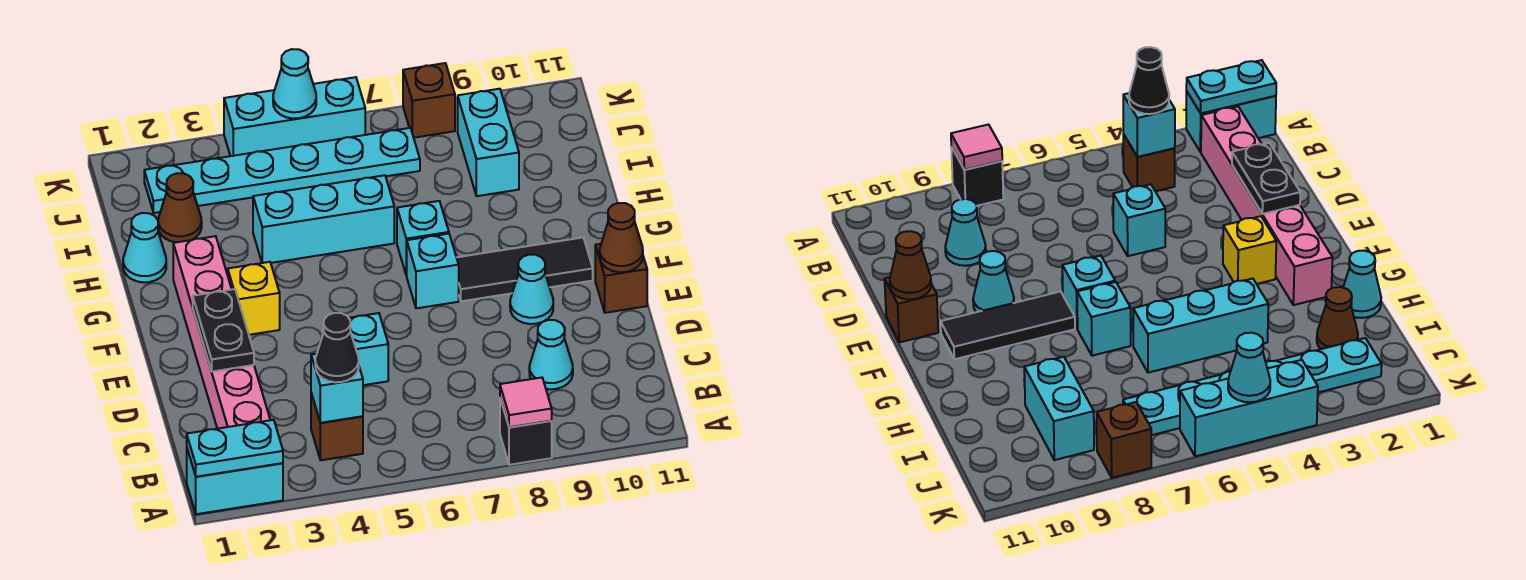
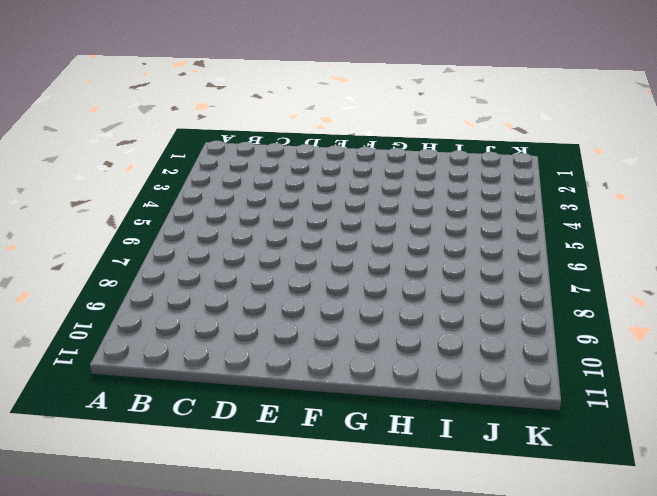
none -> cyan 1x2 brick [187,449,283,514]
none -> black 1x1 brick [500,399,552,465]
none -> pink 1x6 brick [173,236,270,429]

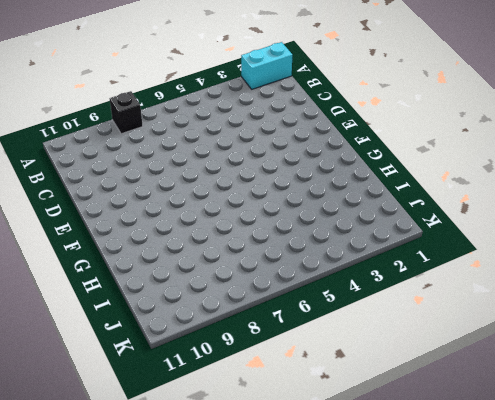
none -> pink 1x6 brick [173,236,270,429]
none -> brown 1x1 brick [311,393,363,460]
none -> cyan 1x1 cone [529,320,573,389]

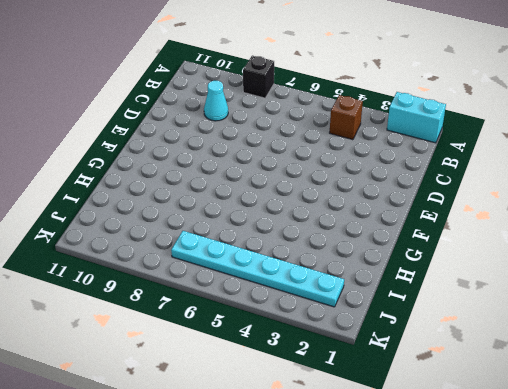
none -> pink 1x6 brick [173,236,270,429]
none -> cyan 1x1 brick [349,313,388,385]
none -> cyan 1x1 cone [510,255,553,324]

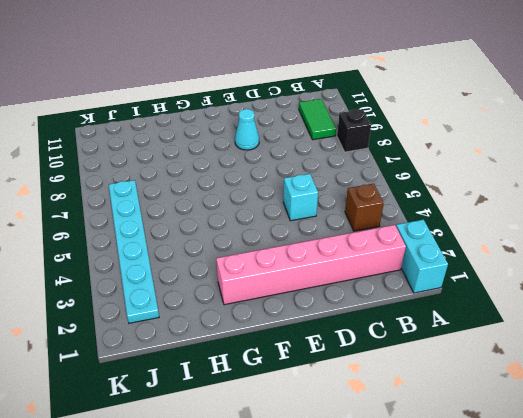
green 1x2 tile [299,99,336,140] -> none
none -> cyan 1x1 cone [529,320,573,389]
none -> brown 1x1 brick [595,244,647,313]
none -> yellow 1x1 brick [228,262,280,335]

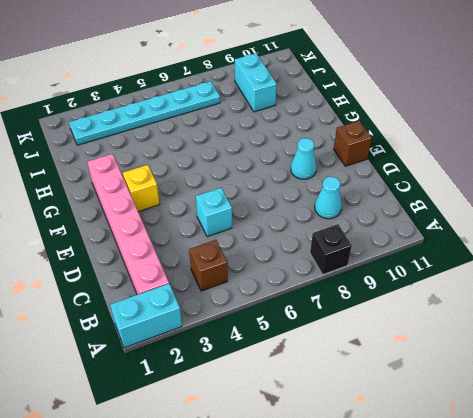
none -> cyan 1x1 brick [406,234,459,308]
none -> black 1x3 tile [457,238,593,301]
none -> cyan 1x1 brick [397,201,449,275]

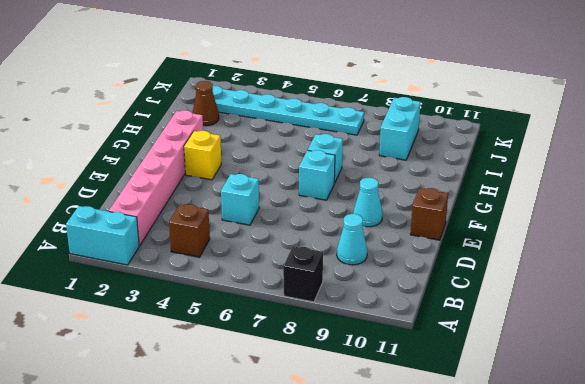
none -> black 1x3 tile [457,238,593,301]
none -> cyan 1x1 cone [123,213,166,282]
none -> cyan 1x3 brick [253,175,394,263]

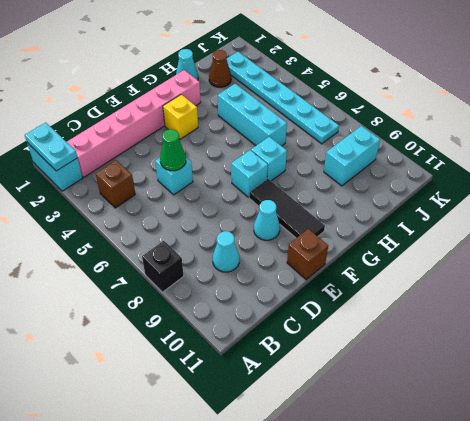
green 1x1 cone [160,129,186,171] -> none
none -> cyan 1x3 brick [224,77,365,156]
none -> brown 1x1 brick [403,63,455,138]
none -> pink 1x1 tile [500,378,552,427]

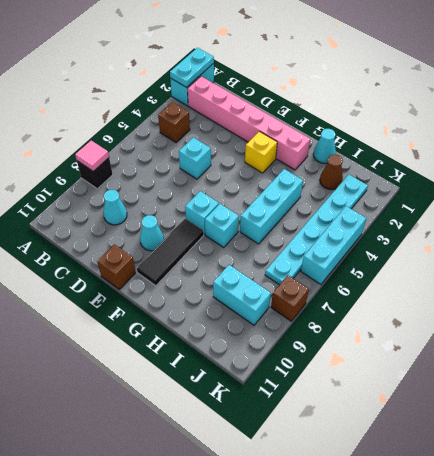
none -> cyan 1x1 brick [311,354,363,423]
none -> black 1x2 plate [193,289,254,372]
none -> brown 1x1 cone [600,203,643,272]

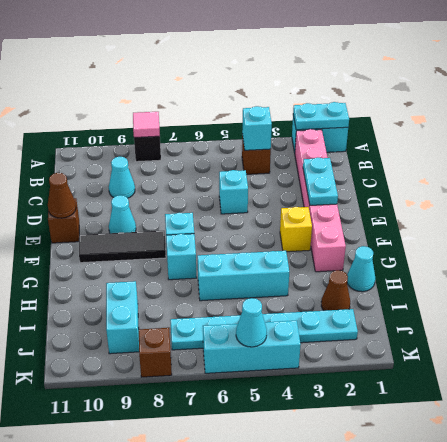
cyan 1x2 plate [303,157,338,205] -> black 1x2 plate [193,289,254,372]
none -> black 1x1 cone [315,313,359,382]

